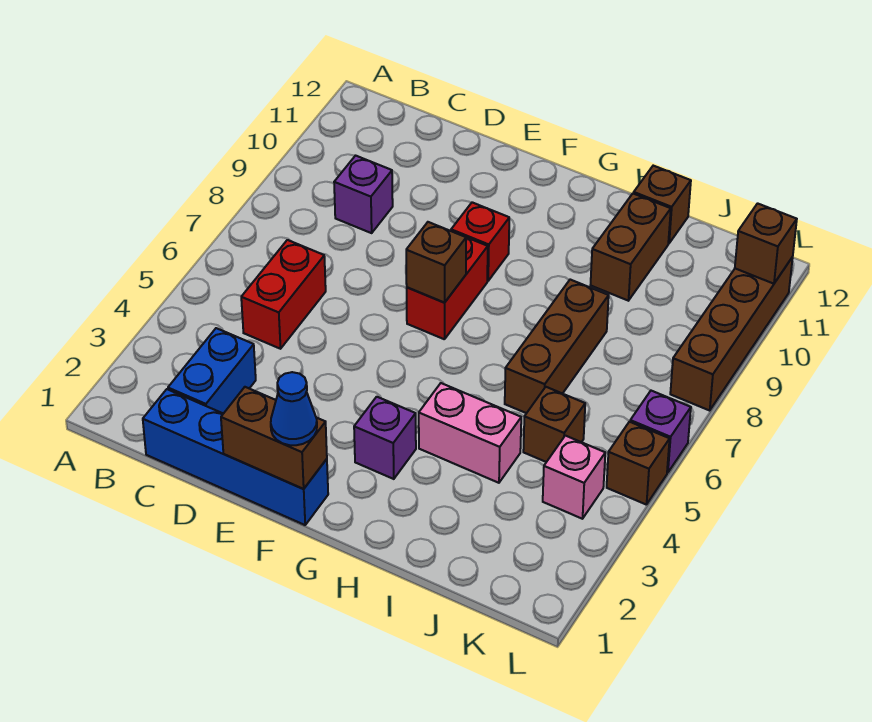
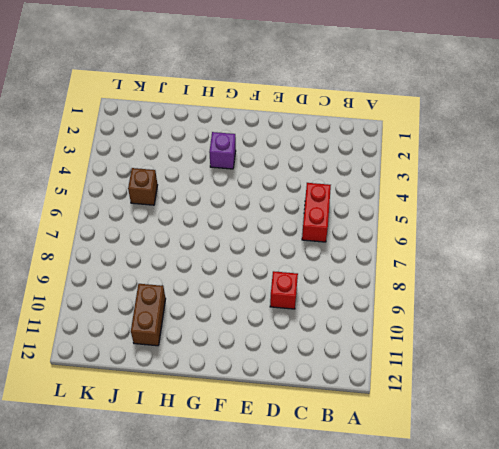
red 1x1 brick [270,271,298,309] -> red 1x1 brick moved to [451,202,509,281]
none -> blue 1x4 brick [143,389,328,525]
none -> blue 1x2 brick [168,328,256,414]
none -> purple 1x1 brick [334,156,393,233]

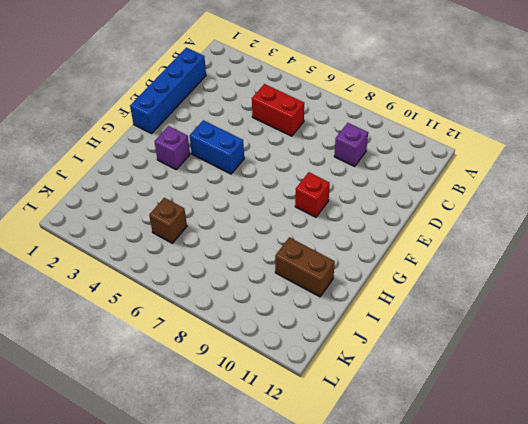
blue 1x2 brick [190,120,244,174] -> blue 1x2 brick moved to [168,328,256,414]
none -> red 1x2 brick [407,237,488,339]
none -> pink 1x2 brick [419,383,521,483]
none -> brown 1x3 brick [505,280,609,413]

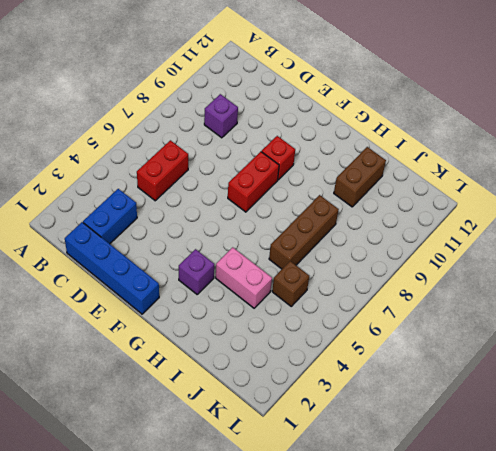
none -> brown 1x1 brick [634,166,691,243]
none -> pink 1x1 brick [543,436,605,519]
none -> brown 1x1 brick [607,422,670,505]

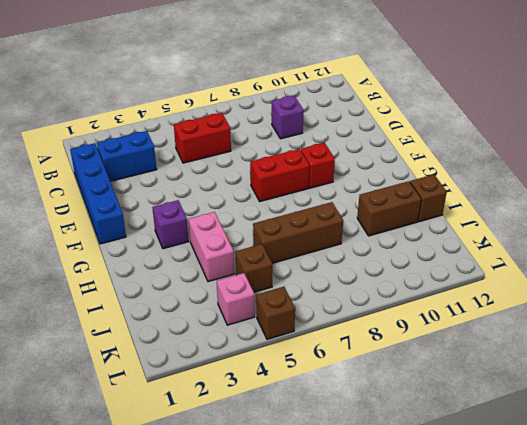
none -> purple 1x1 brick [630,391,691,473]
none -> brown 1x4 brick [670,257,793,410]
none -> brown 1x2 brick [221,387,327,489]

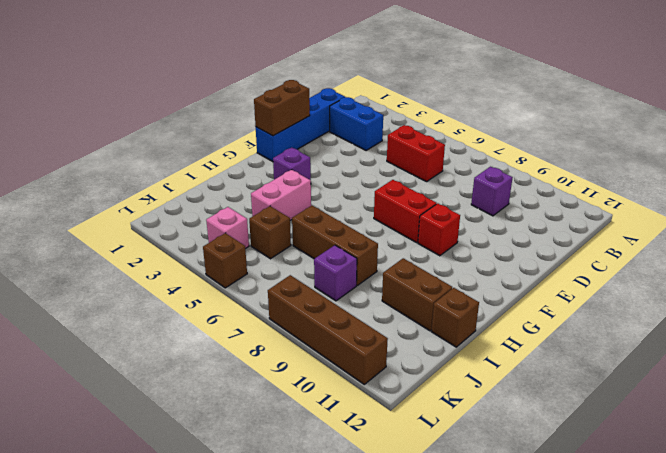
purple 1x1 brick [314,245,357,301] -> purple 1x1 brick moved to [630,391,691,473]
none -> brown 1x1 brick [406,222,466,303]
none -> brown 1x1 brick [735,203,797,284]
none -> blue 1x1 cone [271,372,317,445]

